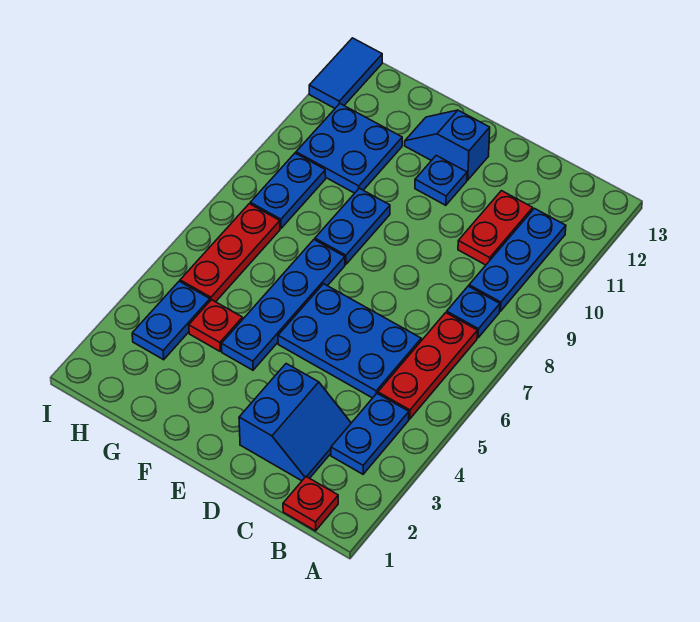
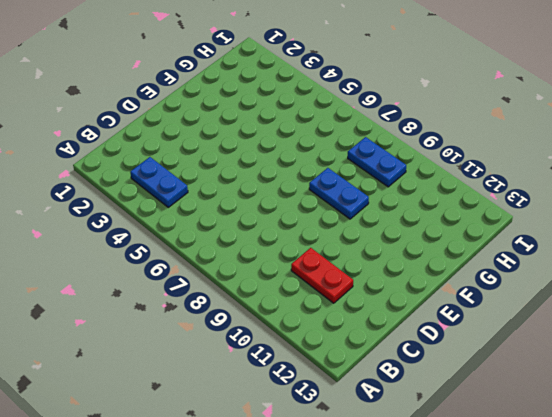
none -> red 1x1 plate [283,477,338,531]
none -> red 1x3 plate [378,313,477,419]
none -> blue 1x1 plate [447,286,500,338]

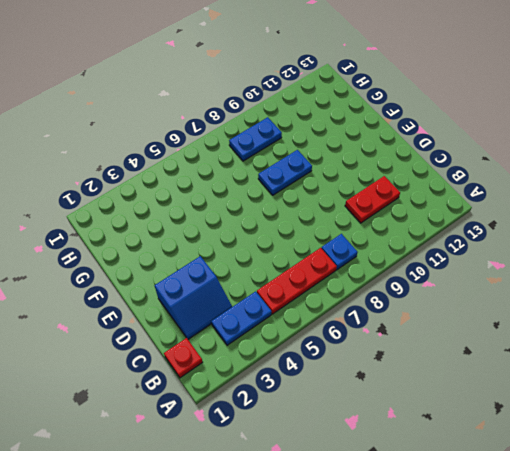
none -> blue 1x3 plate [469,208,566,311]
none -> blue 2x3 plate [278,284,421,398]
none -> blue 1x1 plate [415,155,467,205]

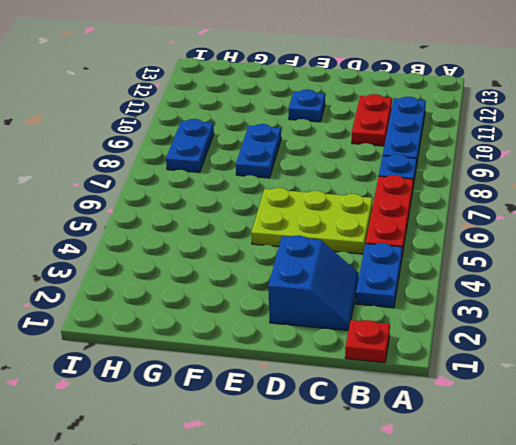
lime 2x3 plate [251,188,373,254] -> blue 2x3 plate [278,284,421,398]
none -> blue 1x2 slope [405,110,490,180]
none -> blue 1x4 plate [222,240,345,370]
none -> red 1x1 plate [189,300,243,351]

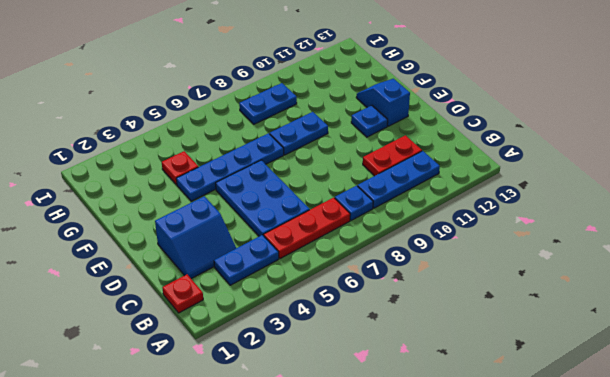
none -> blue 2x2 plate [296,104,402,193]
none -> blue 1x2 plate [132,281,210,360]
none -> red 1x3 plate [180,204,280,302]

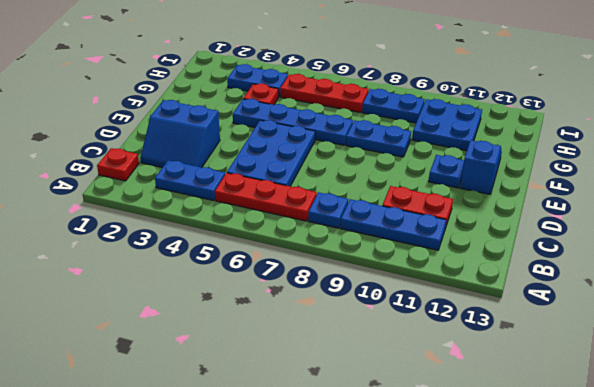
none -> blue 1x2 tile [309,38,382,108]

